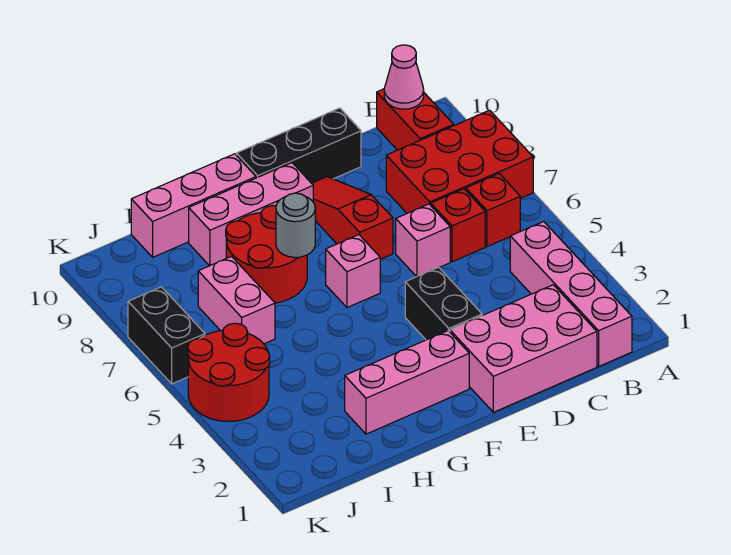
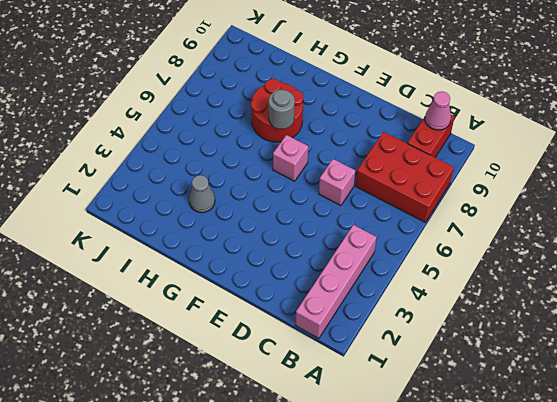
grey 1x1 cone [189,175,215,213] -> none
none -> red 1x1 brick [466,174,520,247]
none -> pink 2x3 brick [450,285,597,412]
none -> red 1x1 brick [431,189,485,262]

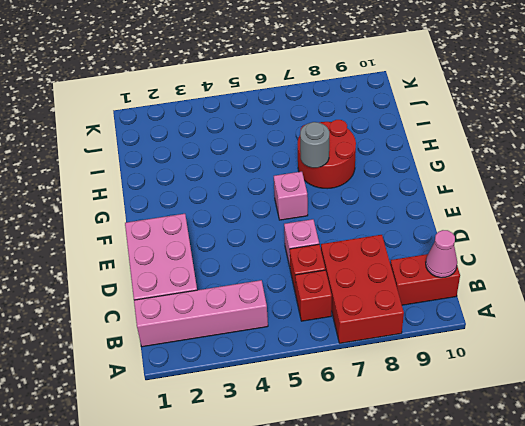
none -> black 1x3 brick [236,108,361,183]
none -> black 1x2 brick [405,267,482,340]
none -> red 1x3 slope [312,177,393,259]

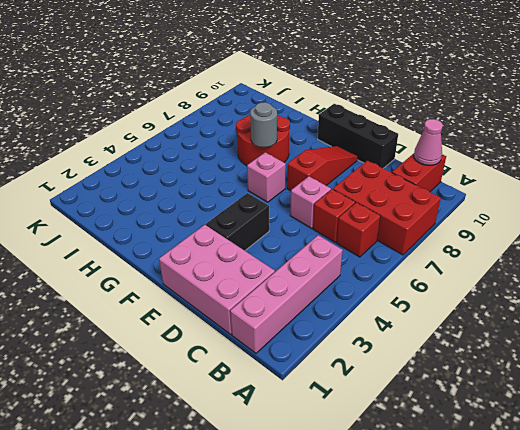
none -> pink 1x3 brick [345,331,469,434]
none -> pink 1x3 brick [189,163,313,266]
none -> pink 1x3 brick [131,154,256,257]

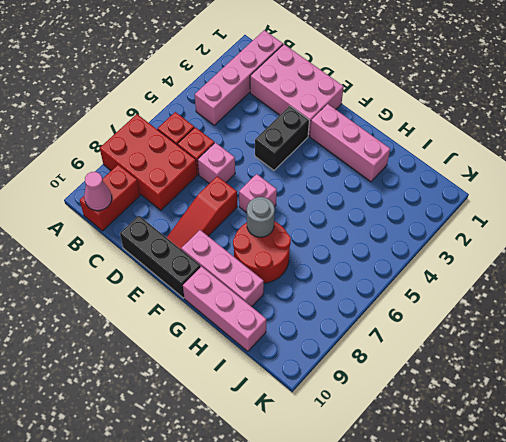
none -> pink 1x2 brick [198,256,275,344]
none -> red 2x2 round brick [188,323,270,421]
none -> black 1x2 brick [128,287,205,384]

